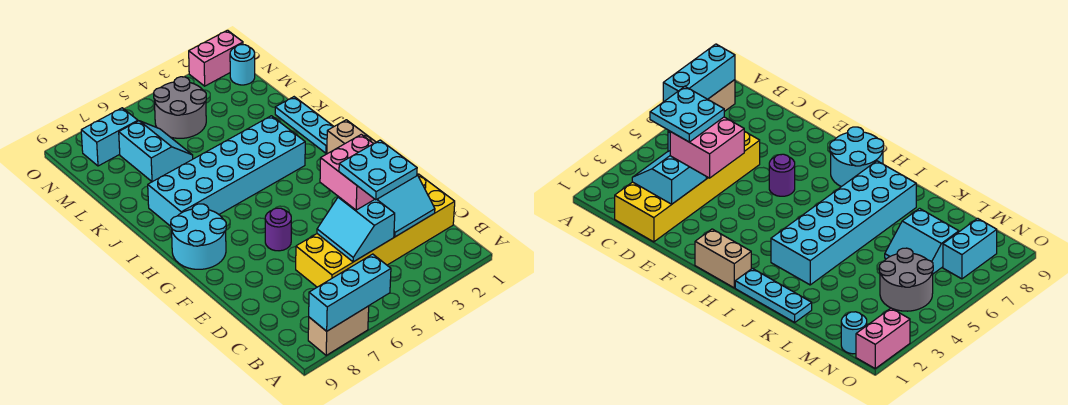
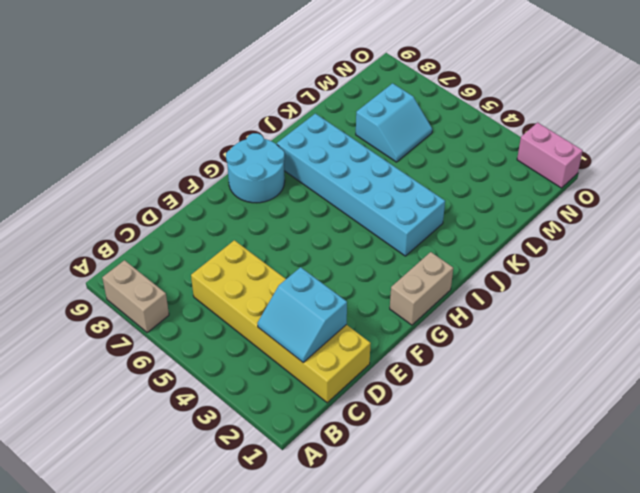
none -> purple 1x1 round brick [265,208,291,251]
none -> cyan 1x3 plate [275,97,333,153]
none -> grey 2x2 round brick [154,77,206,138]

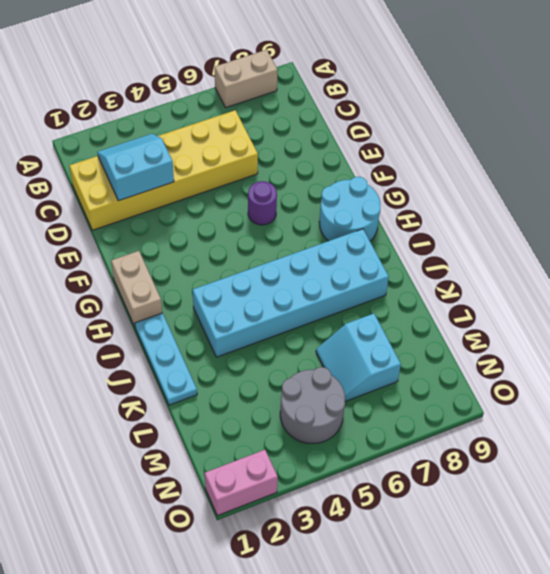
none -> cyan 1x1 round brick [230,45,255,85]
none -> cyan 1x2 brick [81,108,138,166]
none -> cyan 1x3 brick [309,254,391,331]

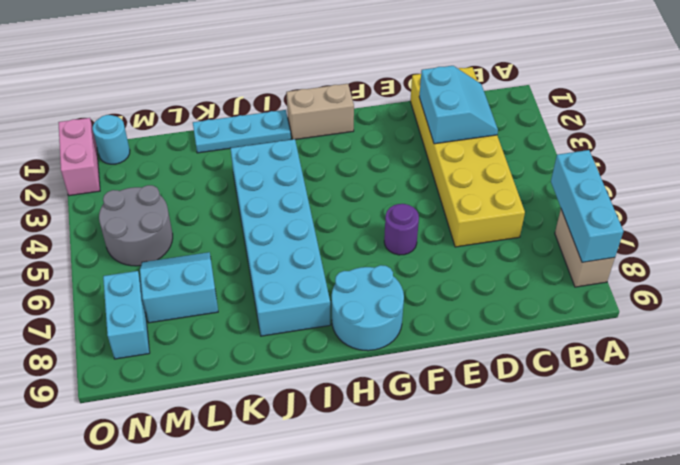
none -> cyan 2x2 slope [317,197,395,262]
none -> pink 2x2 brick [320,134,375,210]
none -> cyan 2x2 plate [339,140,417,200]

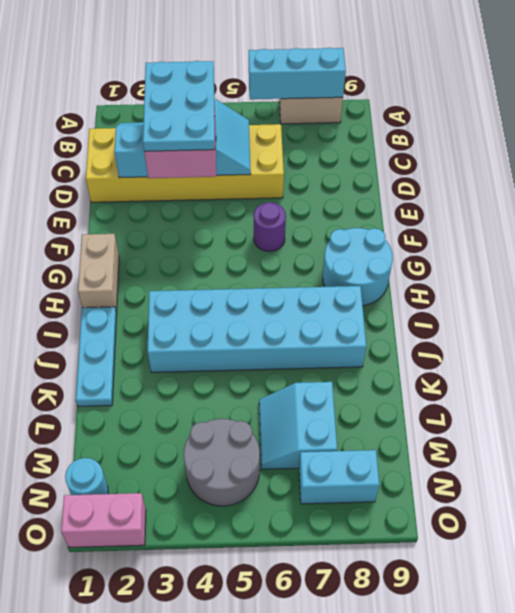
cyan 2x3 plate [143,61,215,151] -> cyan 2x2 plate [339,140,417,200]

